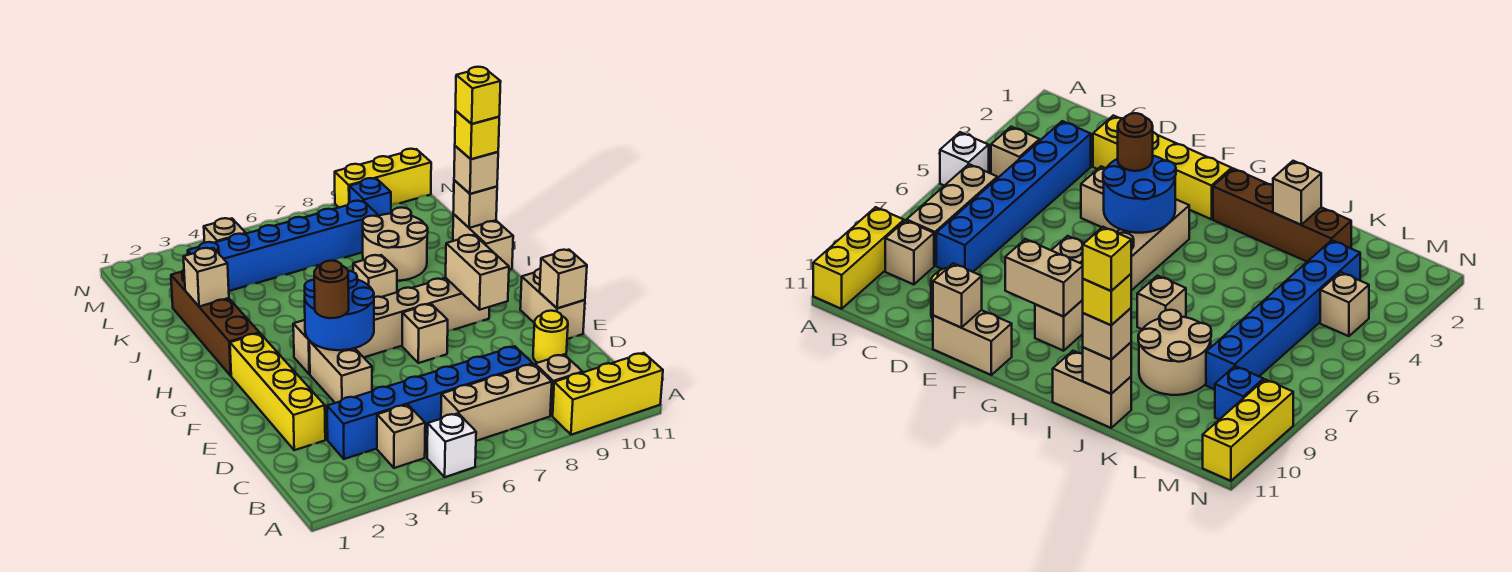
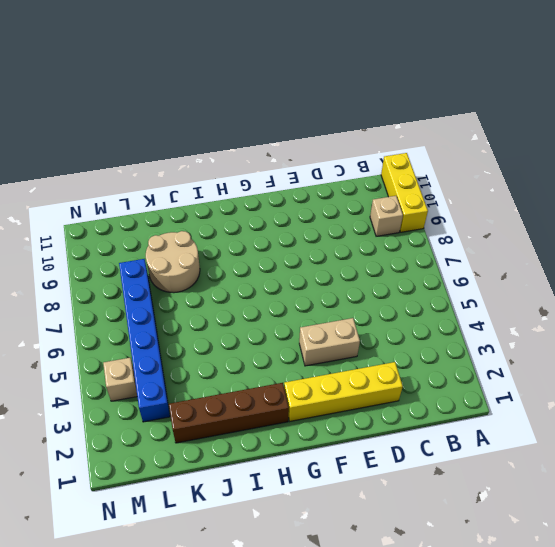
none -> white 1x1 brick [427,413,476,477]
none -> tan 1x1 brick [377,405,425,468]
none -> tan 1x3 brick [441,364,552,441]

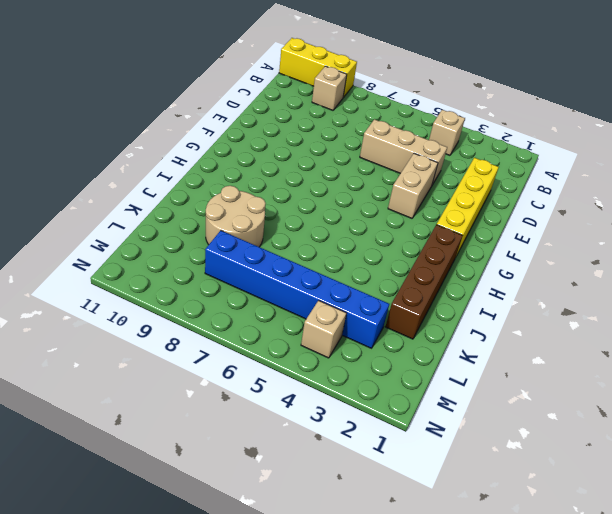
tan 1x3 brick [360,119,447,185] -> tan 1x3 brick moved to [441,364,552,441]
none -> white 1x1 brick [427,413,476,477]
none -> blue 1x6 brick [327,346,533,459]
none -> yellow 1x1 round brick [533,311,568,363]

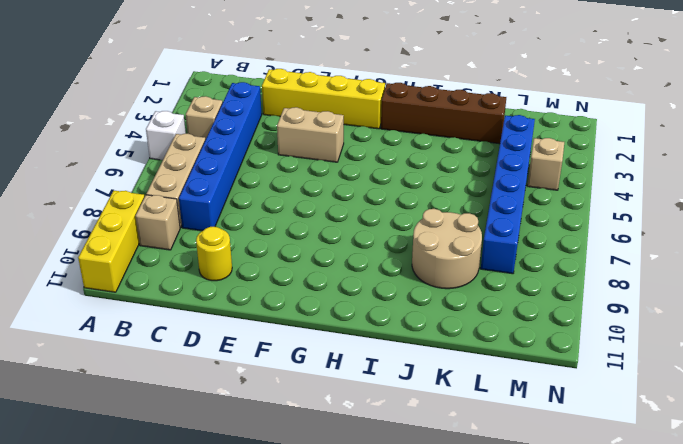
none -> tan 1x2 brick [520,269,585,339]
none -> tan 1x1 brick [402,304,448,363]
none -> tan 1x6 brick [293,278,489,374]

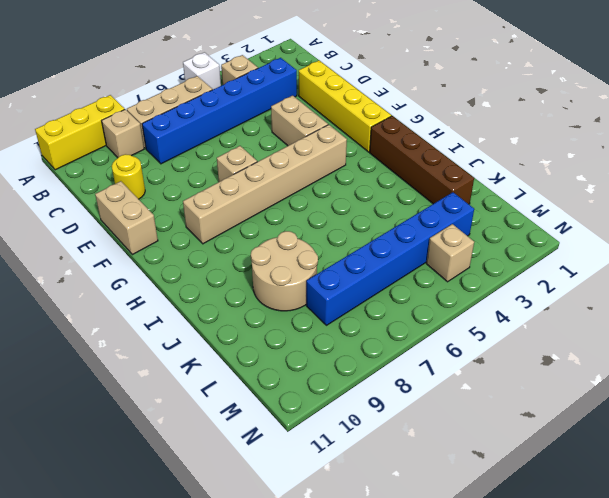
none -> tan 1x1 brick [353,255,397,297]
none -> tan 1x2 brick [453,214,513,270]
none -> blue 1x1 brick [350,178,391,216]

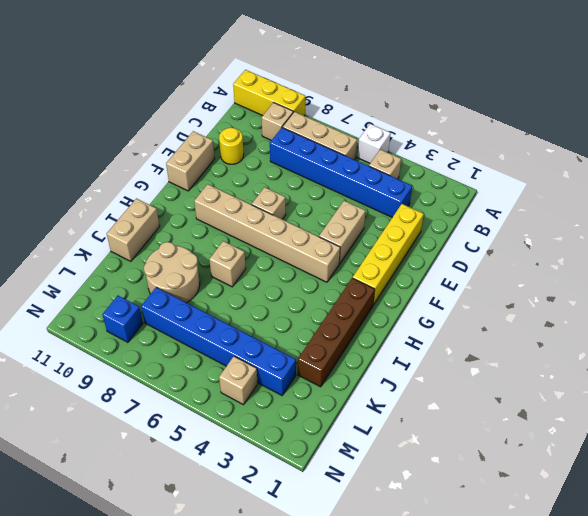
none -> yellow 1x3 brick [335,149,431,207]
none -> tan 1x1 brick [540,250,587,308]
none -> blue 2x2 round brick [305,271,374,350]

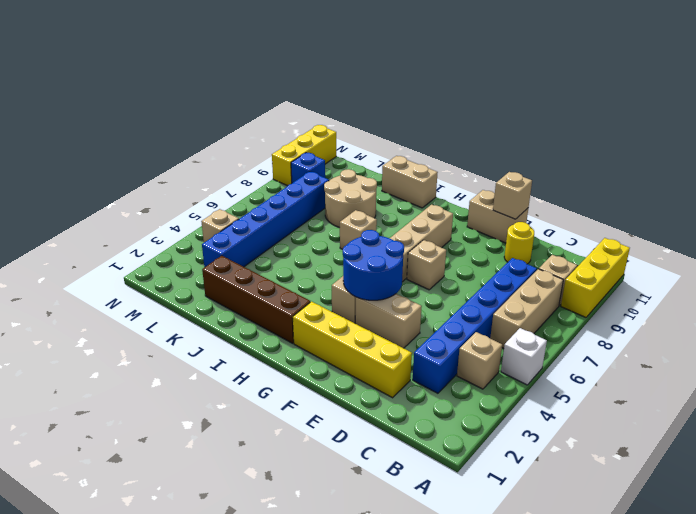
none -> tan 1x2 brick [446,235,509,310]
none -> tan 1x1 brick [184,248,229,307]
none -> tan 1x1 brick [453,180,497,228]

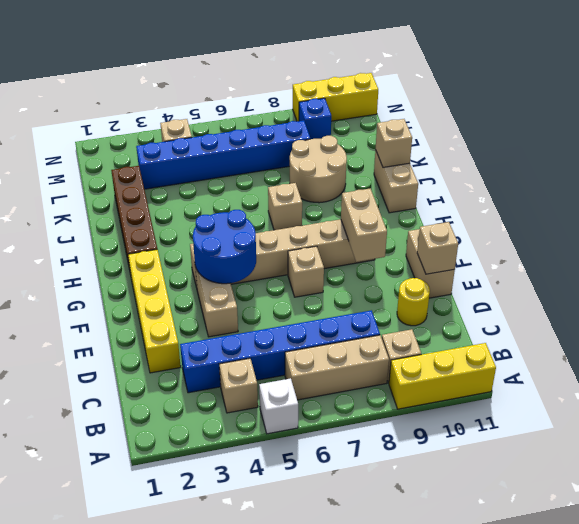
none -> tan 1x1 brick [184,248,229,307]
none -> brown 1x1 round brick [314,261,349,318]
none -> tan 1x1 brick [454,146,498,194]

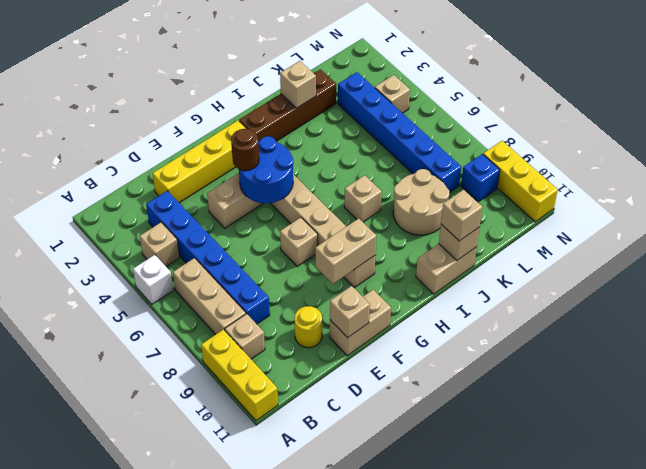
none -> yellow 1x1 brick [455,111,499,159]
none -> yellow 1x1 brick [456,67,501,124]

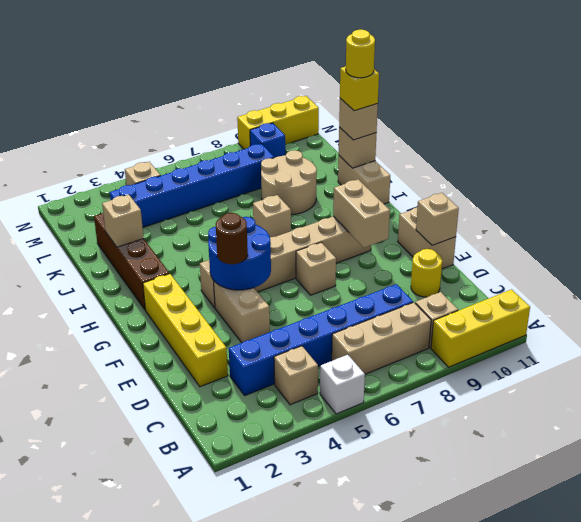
yellow 1x1 round brick [346,29,375,78] -> yellow 1x1 brick [456,67,501,124]

